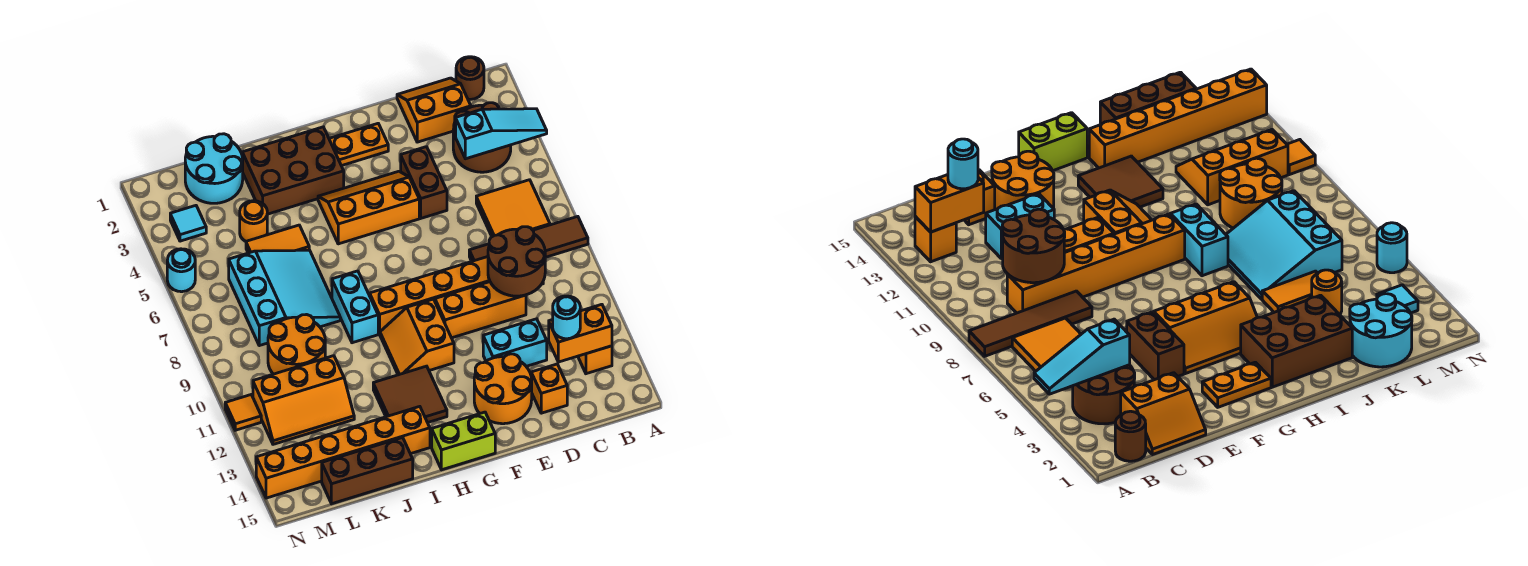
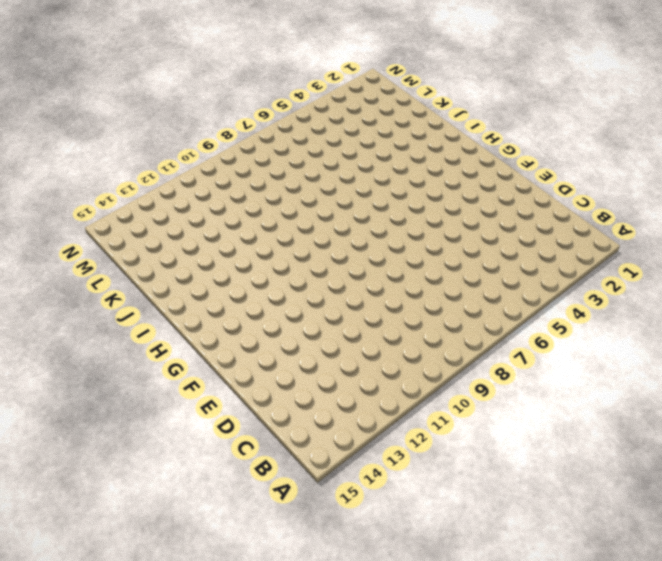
none -> brown 1x4 tile [469,217,588,261]
none -> brown 1x1 round brick [456,57,484,99]
none -> brown 2x2 round brick [453,103,511,172]
none -> orange 2x2 tile [476,180,550,237]

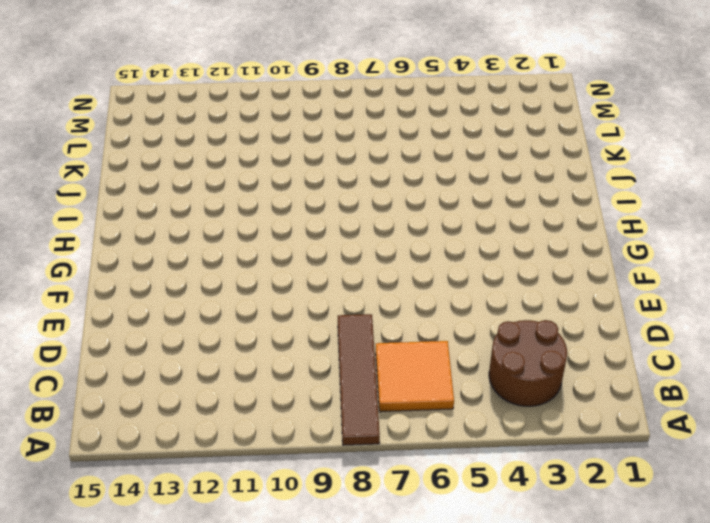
none -> brown 1x1 round brick [456,57,484,99]
none -> orange 1x1 brick [578,346,612,374]
none -> orange 2x2 slope [397,78,471,142]
none -> orange 1x6 brick [370,257,543,334]

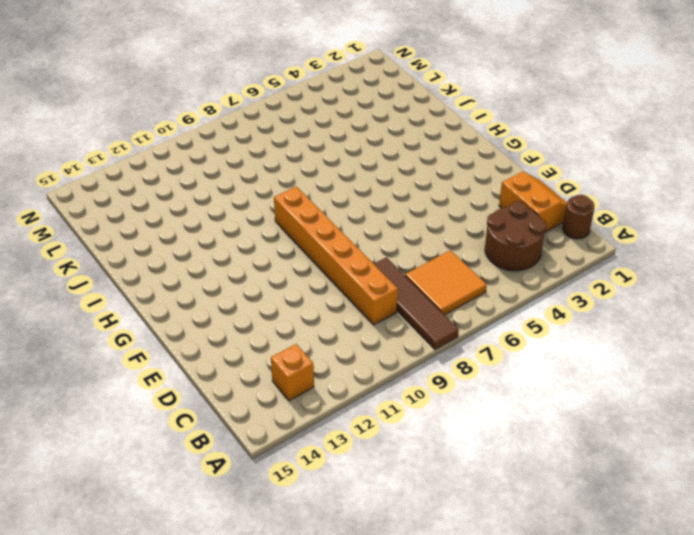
none -> orange 1x3 brick [435,282,526,338]
none -> cyan 1x2 brick [483,319,547,366]
none -> orange 1x1 brick [531,364,567,413]
none -> brown 1x2 brick [401,147,447,218]

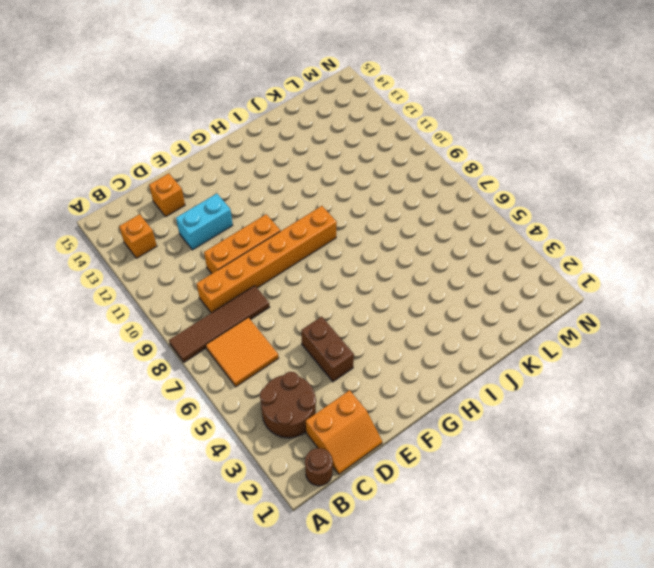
none -> orange 2x2 round brick [474,354,532,424]
none -> orange 1x2 plate [329,124,388,166]
none -> orange 2x3 slope [318,171,419,244]
none -> orange 2x2 slope [380,299,454,375]

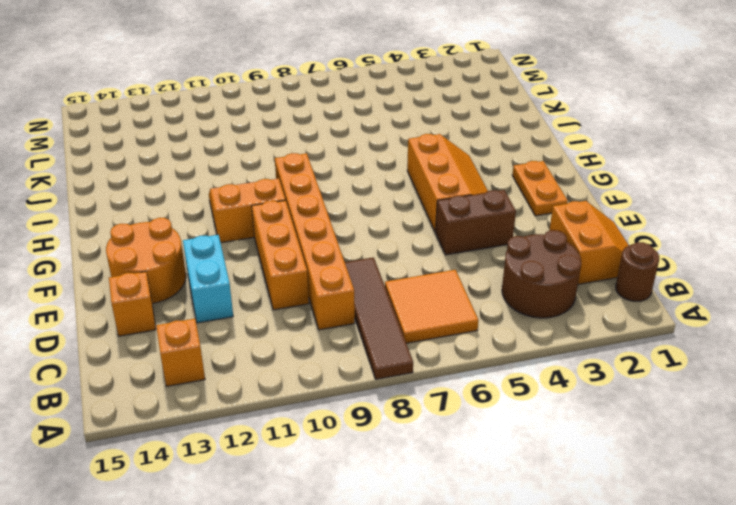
none -> lime 1x2 brick [432,412,495,470]
none -> brown 2x3 brick [242,127,344,214]
none -> brown 2x2 tile [373,366,447,423]
none -> cyan 1x2 brick [332,271,378,343]

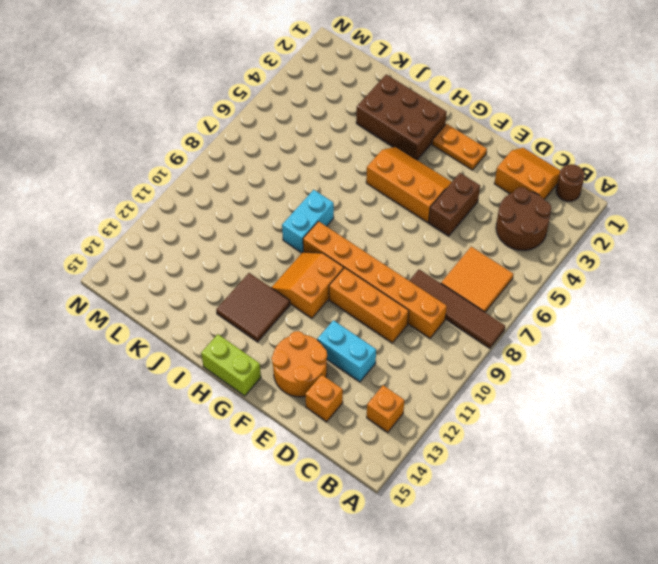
none -> orange 1x6 brick [256,407,430,498]
none -> orange 1x2 tile [246,225,309,253]
none -> cyan 3x3 slope [229,250,340,346]
none -> brown 1x3 brick [322,438,413,504]

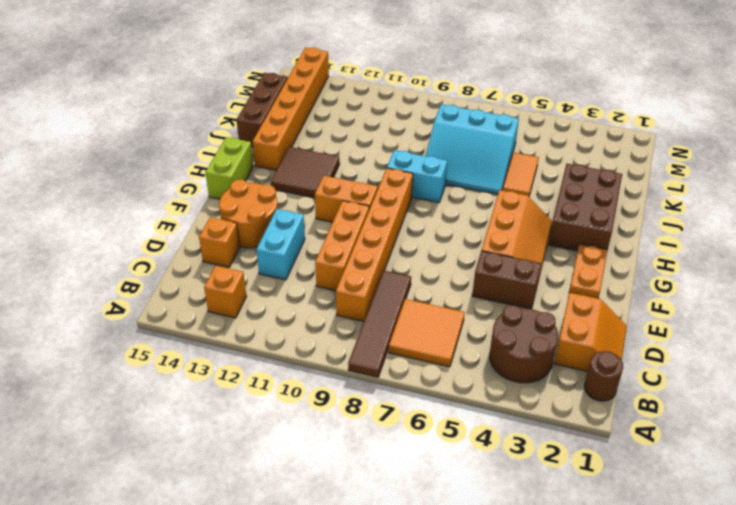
none -> cyan 2x2 round brick [185,134,243,203]
none -> orange 1x1 round brick [240,201,267,241]
none -> orange 2x2 round brick [268,315,325,374]
none -> orange 2x3 slope [253,356,354,444]

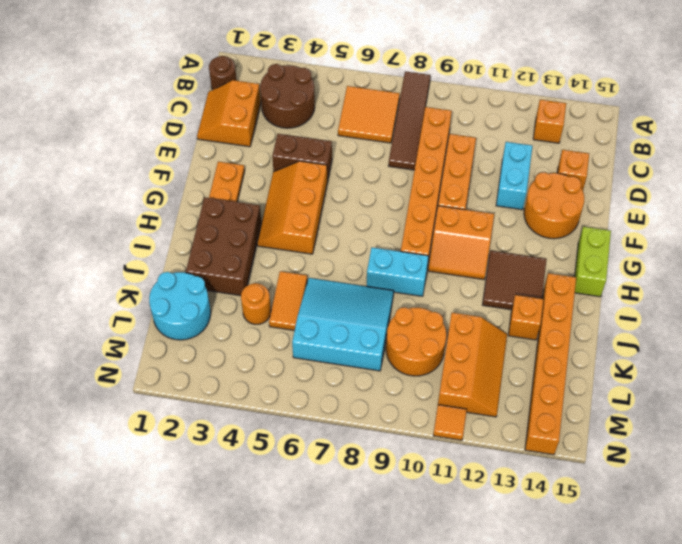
orange 1x1 brick [508,295,543,340] -> none
none -> brown 1x3 brick [322,438,413,504]
none -> cyan 1x1 tile [170,206,206,241]
none -> cyan 1x1 round brick [167,249,195,292]
none -> cyan 1x3 slope [456,109,547,159]

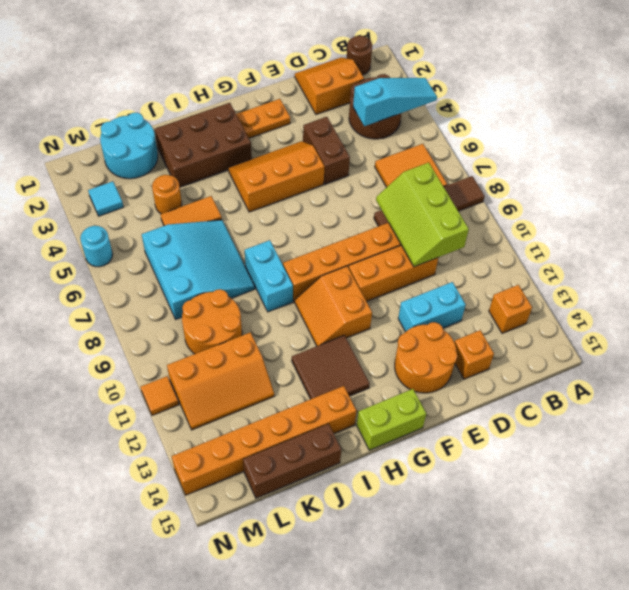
lime 2x3 slope [376,163,469,267] -> brown 2x2 round brick [488,227,545,296]
none -> orange 1x2 brick [549,304,612,362]
none -> cyan 1x1 round brick [553,296,580,339]

